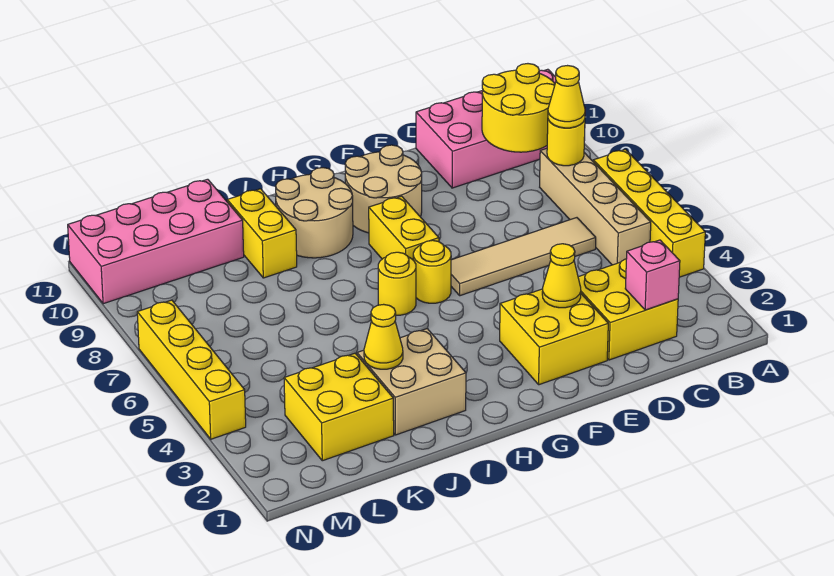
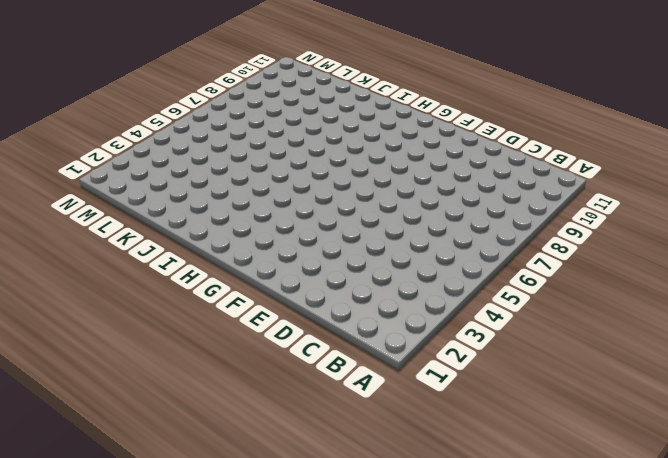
none -> yellow 1x4 brick [593,149,705,277]
none -> pink 2x4 brick [416,69,585,188]
none -> tan 1x4 brick [540,148,651,265]

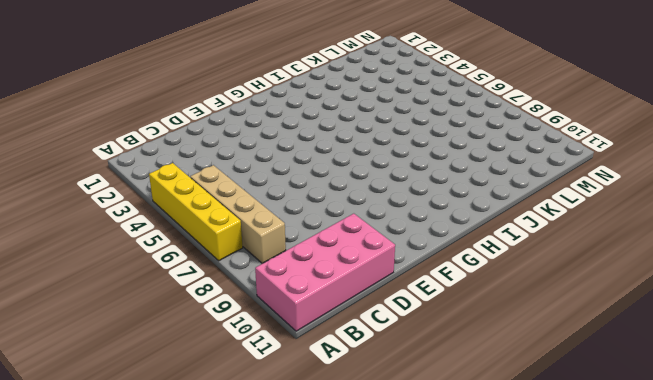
none -> yellow 2x2 brick [578,259,678,360]
none -> tan 1x4 tile [451,218,596,296]
none -> yellow 2x2 brick [500,289,608,385]

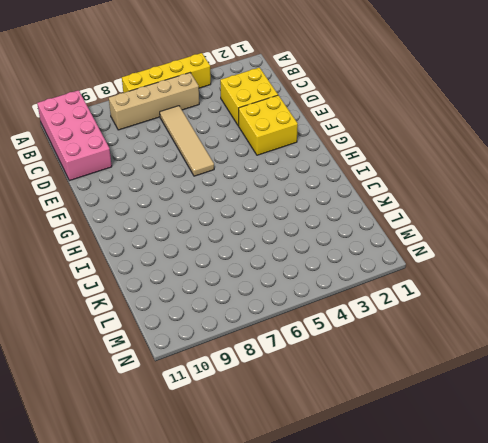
none -> tan 2x2 round brick [345,145,422,233]
none -> yellow 1x1 round brick [413,240,451,303]
none -> yellow 1x2 brick [369,196,439,260]

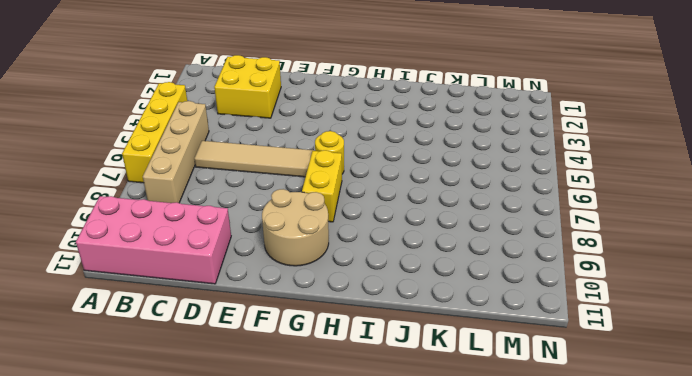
none -> yellow 2x2 brick [500,289,608,385]
none -> yellow 1x1 round brick [378,252,416,315]
none -> tan 2x2 round brick [276,168,353,258]

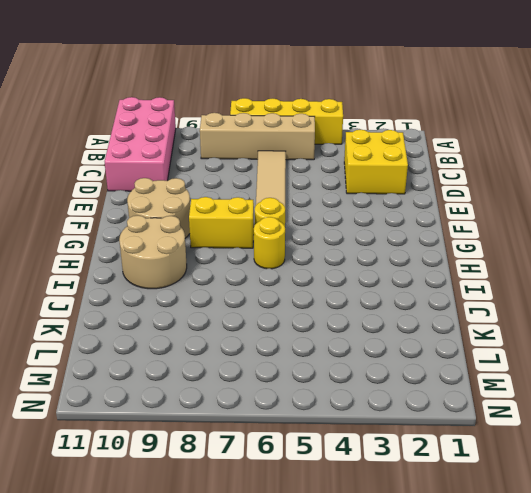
none -> yellow 2x2 brick [500,289,608,385]
none -> tan 2x2 brick [357,329,466,435]
none -> yellow 1x2 brick [227,189,297,278]

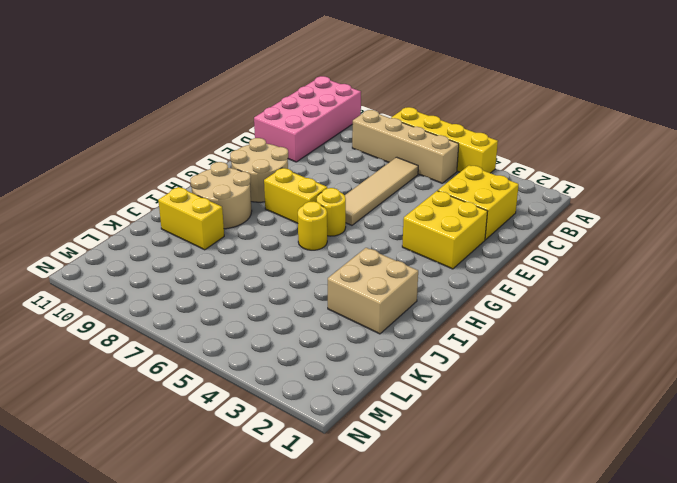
none -> yellow 2x2 brick [284,353,394,461]
none -> pink 2x4 brick [68,179,244,304]
none -> yellow 1x4 brick [137,300,246,439]

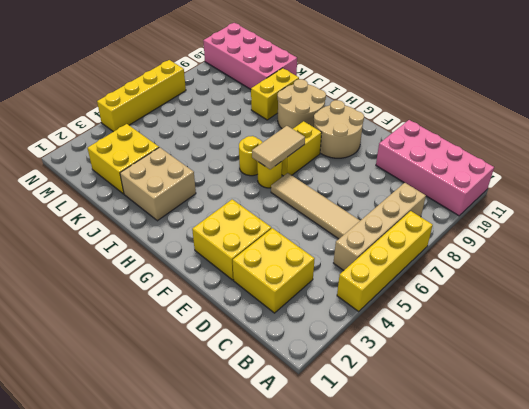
tan 1x2 tile [252,126,305,169] -> none
none -> yellow 1x1 round brick [547,119,585,166]
none -> yellow 2x2 round brick [482,64,555,152]
none -> pink 1x1 brick [625,240,680,310]

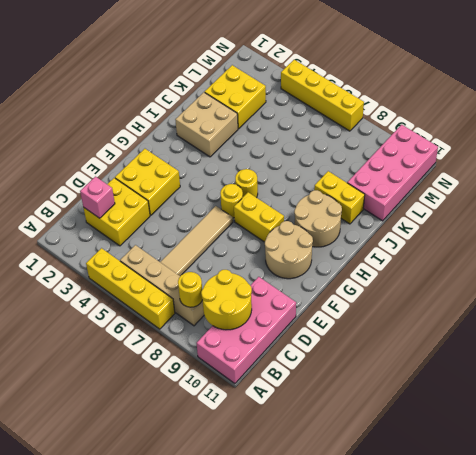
none -> yellow 1x1 cone [542,244,581,308]
none -> yellow 1x1 cone [364,304,403,369]
none -> yellow 1x1 cone [548,66,585,128]

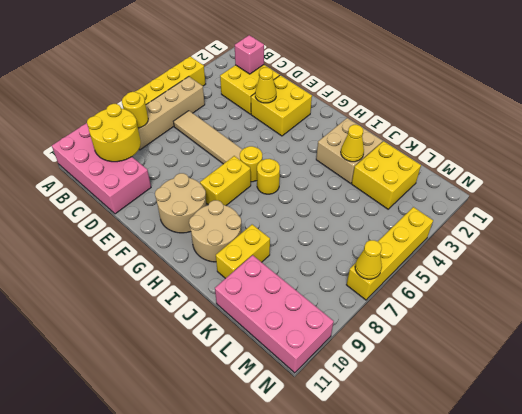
yellow 1x1 cone [355,240,382,279] -> yellow 1x1 cone moved to [548,66,585,128]

